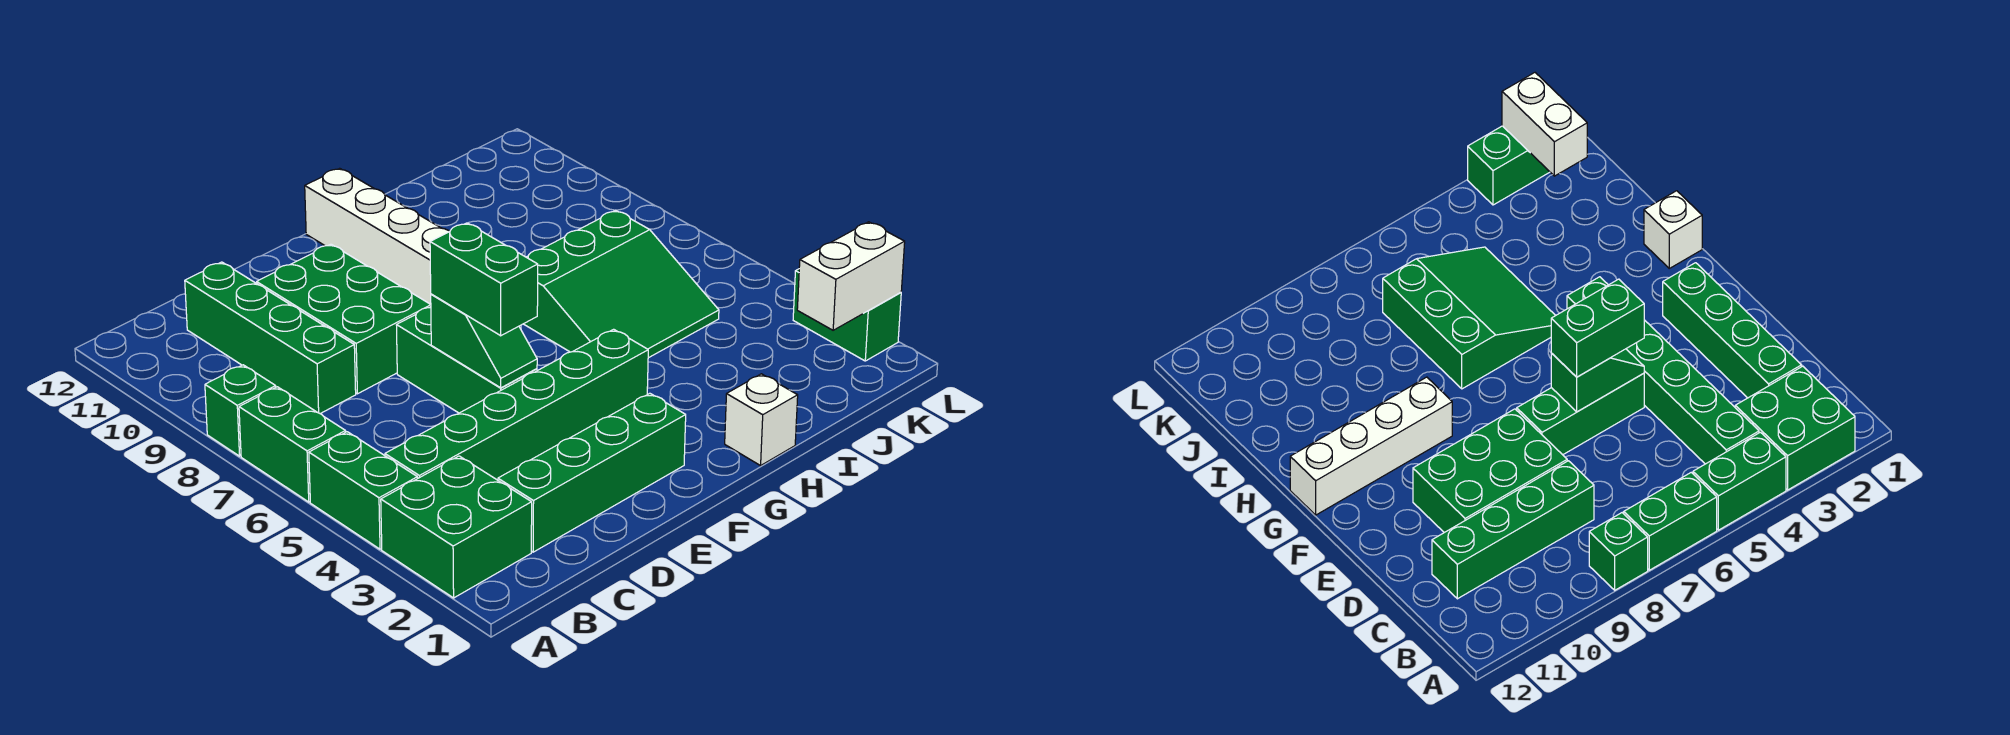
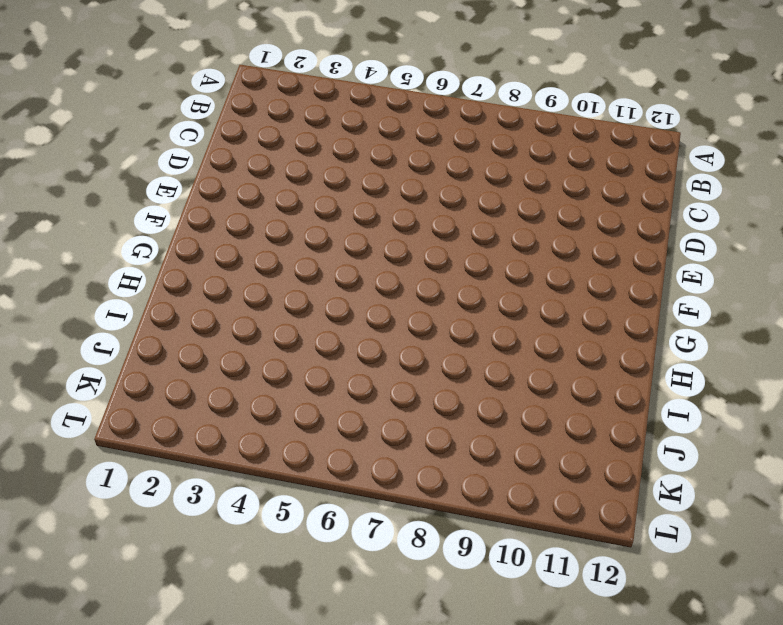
none -> green 2x2 brick [381,456,532,598]
none -> green 1x2 brick [309,432,418,549]
none -> green 1x2 brick [239,387,346,502]

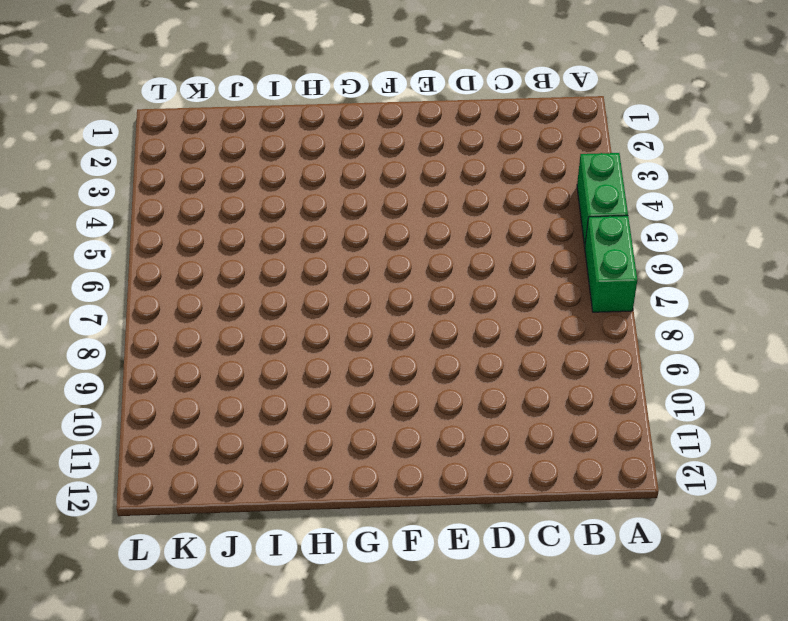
none -> green 2x2 brick [381,456,532,598]
none -> green 1x1 brick [205,365,276,456]
none -> green 1x6 brick [385,329,648,480]

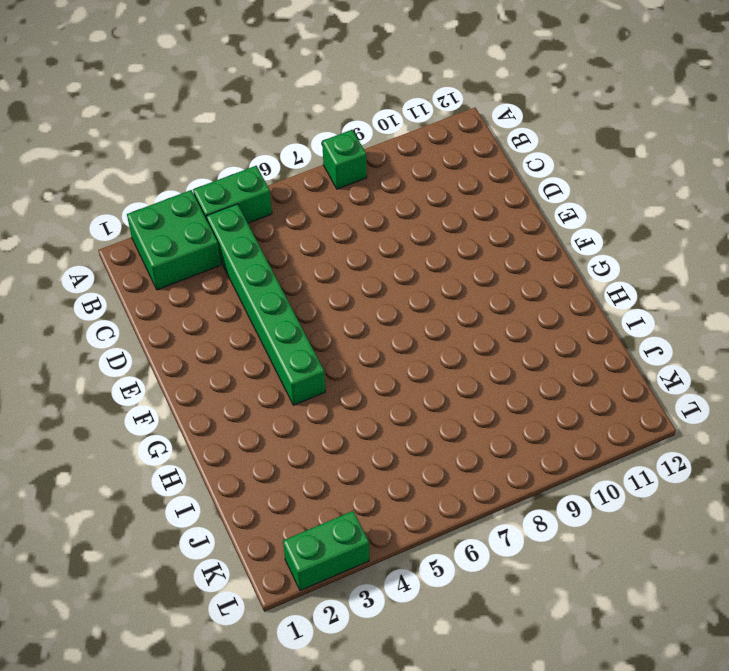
none -> green 1x2 brick [239,387,346,502]
none -> green 1x4 brick [498,393,686,552]
none -> green 1x4 brick [185,262,356,414]

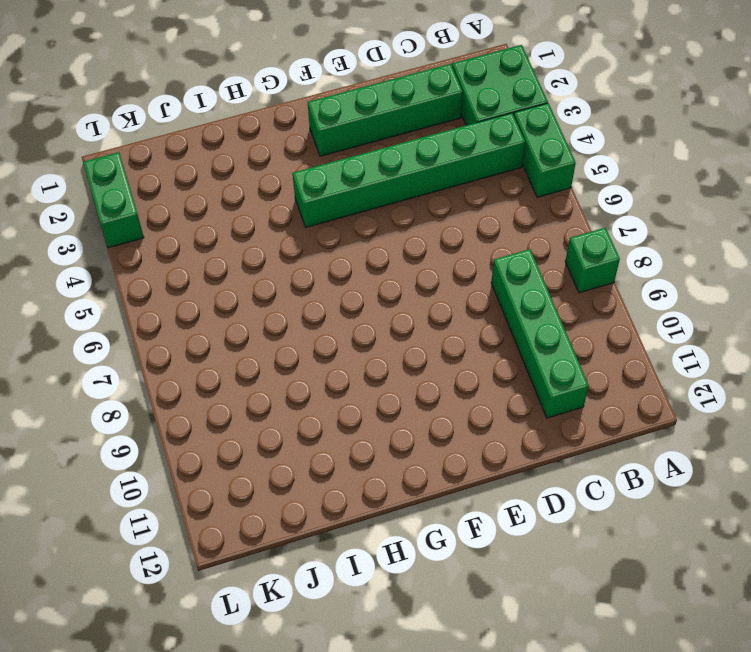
none -> green 1x2 brick [239,387,346,502]
none -> green 2x3 brick [257,244,431,394]
none -> green 1x3 brick [397,307,537,413]

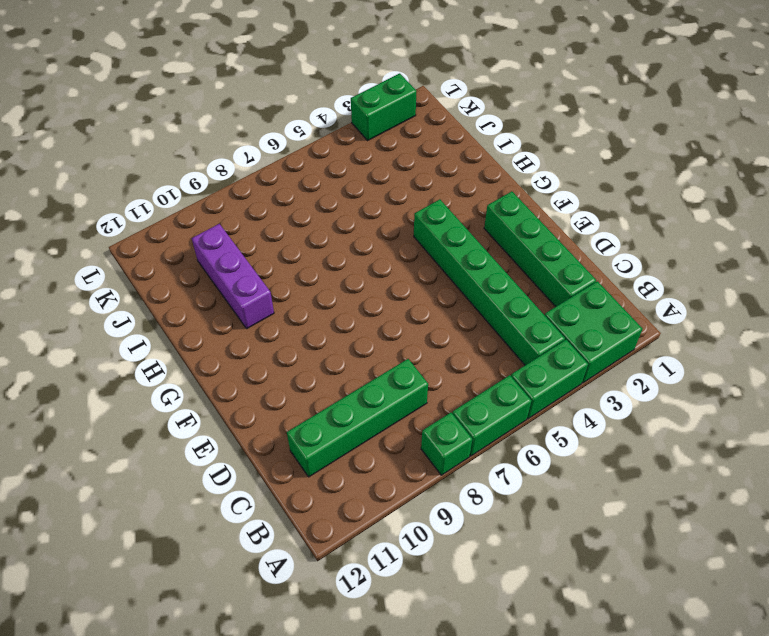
purple 1x3 brick [192,224,274,329] -> none
none -> green 2x3 brick [257,244,431,394]
none -> green 1x3 brick [397,307,537,413]
none -> white 1x4 brick [305,168,450,304]

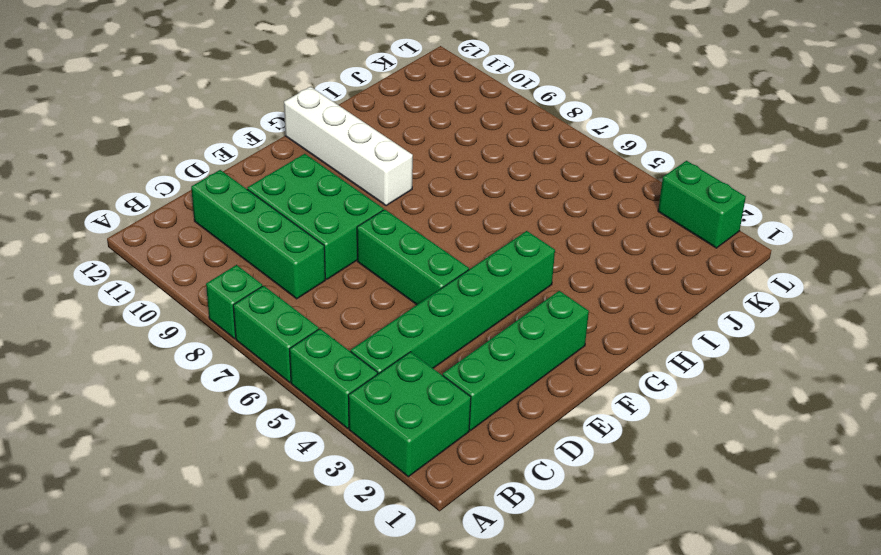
none -> white 1x1 brick [725,374,798,466]
none -> green 3x3 slope [524,211,719,358]
none -> green 1x2 slope [431,294,537,388]

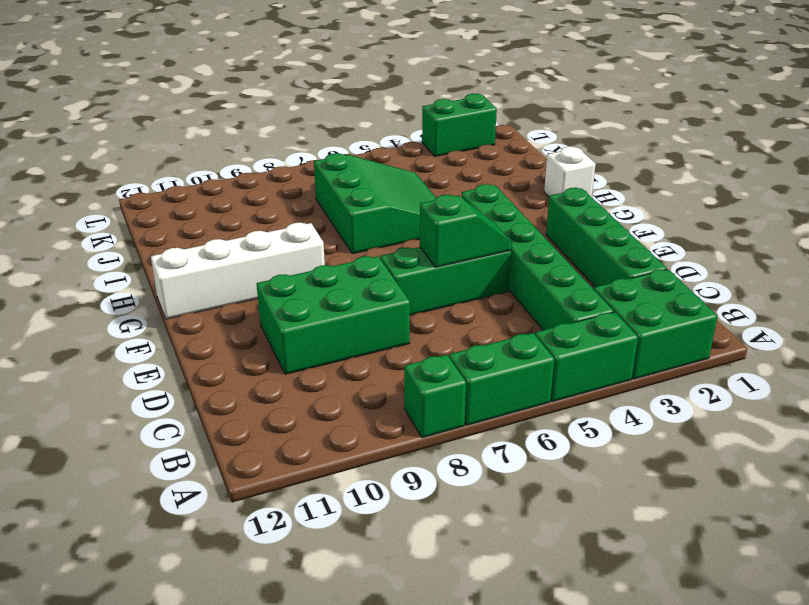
none -> green 1x4 brick [185,262,356,414]
none -> white 1x2 brick [797,222,905,330]
none -> green 1x2 brick [430,223,538,336]

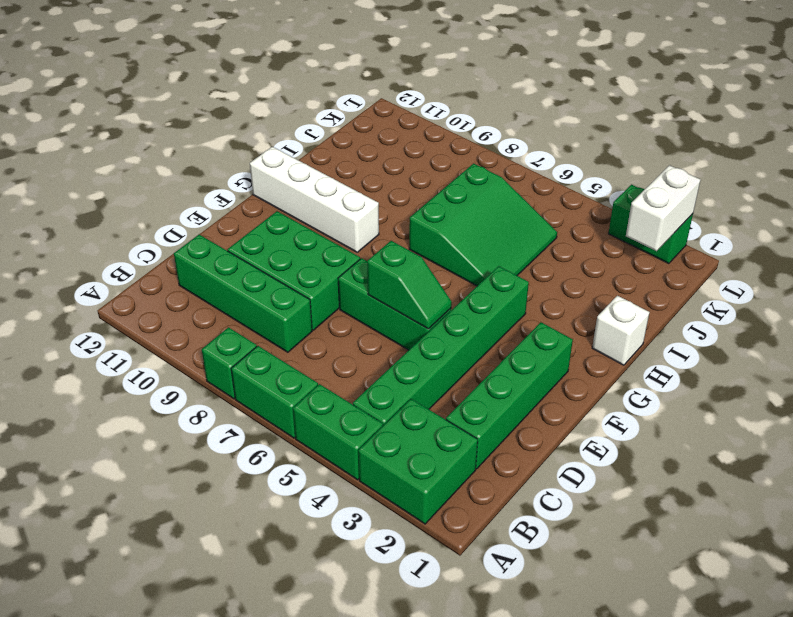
none -> green 1x2 brick [430,223,538,336]

